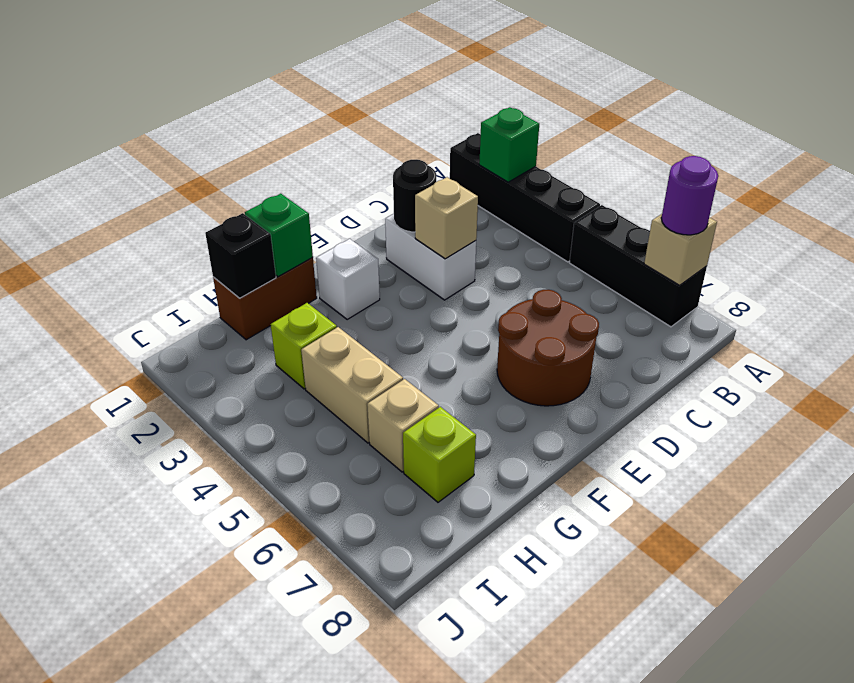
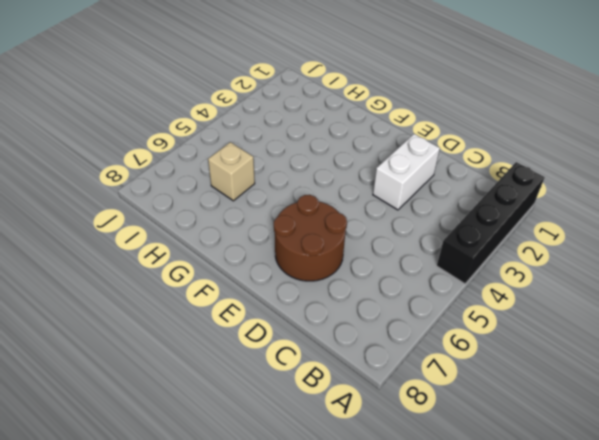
none -> black 1x3 brick [569,205,707,327]
none -> white 1x1 brick [316,239,380,319]
none -> brown 1x2 brick [213,258,317,340]

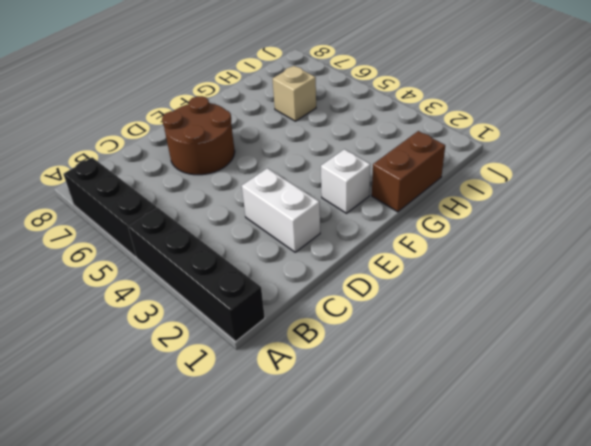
none -> lime 1x1 brick [271,303,337,389]
none -> tan 1x2 brick [301,327,403,443]
none -> lime 1x1 brick [403,407,476,502]

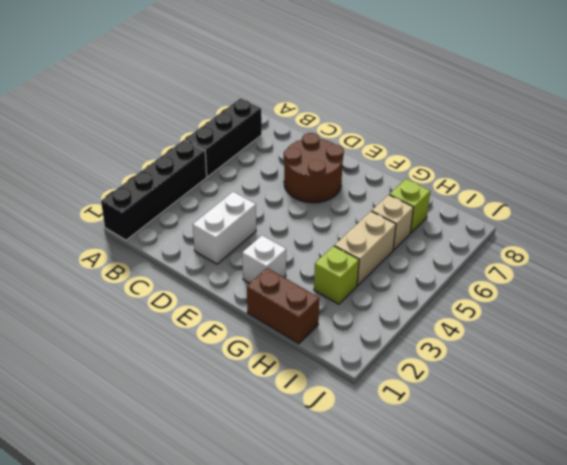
none -> green 1x1 brick [479,107,539,182]
none -> tan 1x1 brick [644,214,717,286]
none -> black 1x1 round brick [393,160,436,232]

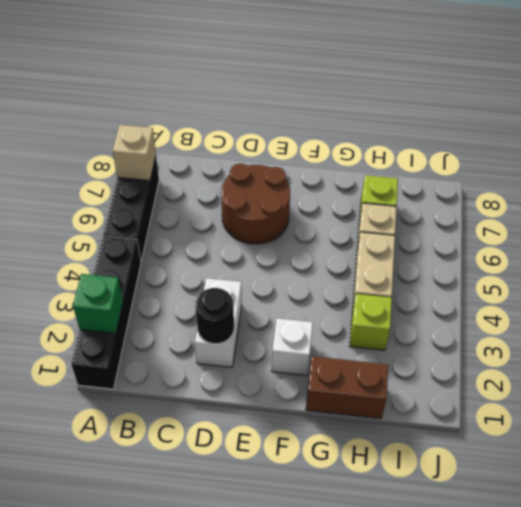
none -> tan 1x1 brick [415,177,478,259]
none -> green 1x1 brick [245,194,313,277]
none -> black 1x1 brick [205,213,276,298]

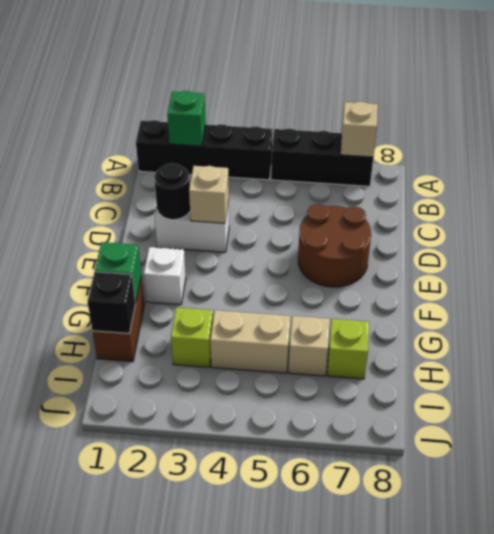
none -> purple 1x1 round brick [661,156,718,235]

